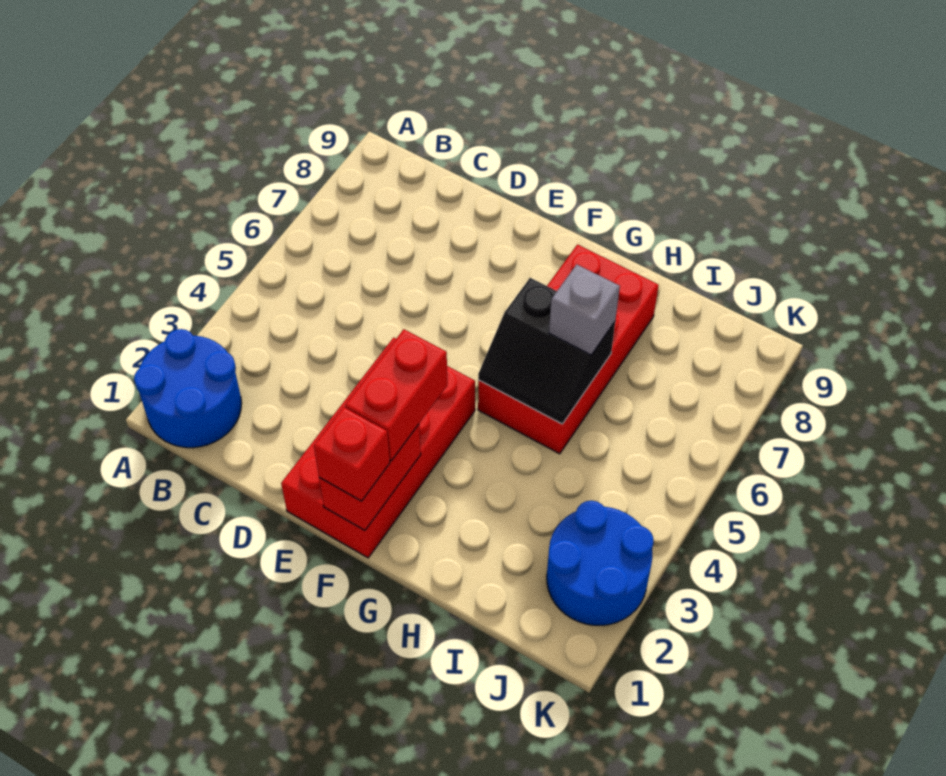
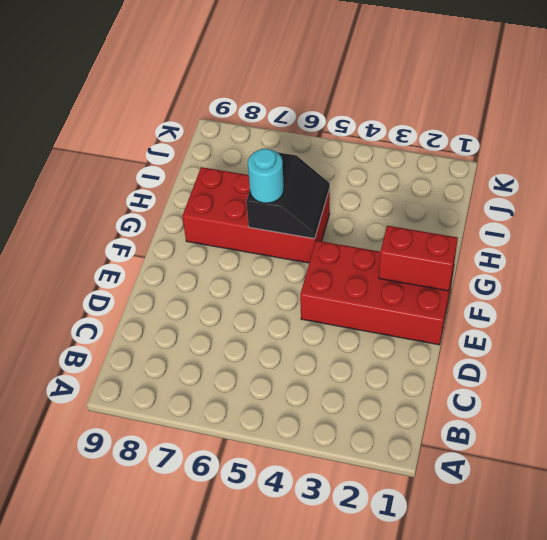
cyan 1x1 round brick [248,149,284,203] -> none
none -> blue 2x2 round brick [134,329,242,448]
none -> blue 2x2 round brick [547,501,653,625]

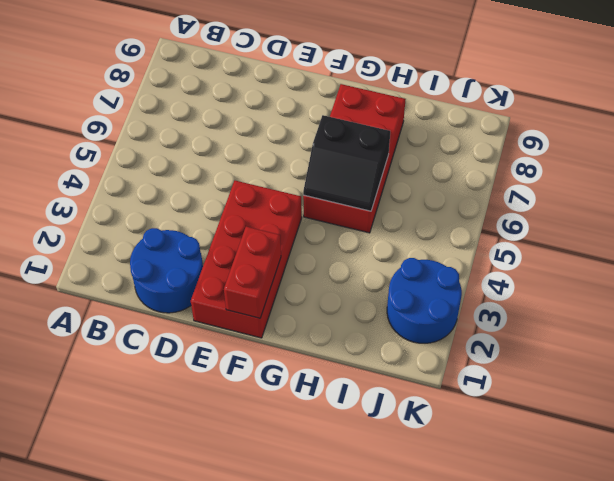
blue 2x2 round brick [130,228,203,313] -> blue 2x2 round brick moved to [134,329,242,448]
none -> red 1x1 brick [314,407,390,501]
none -> red 1x2 brick [345,329,447,461]

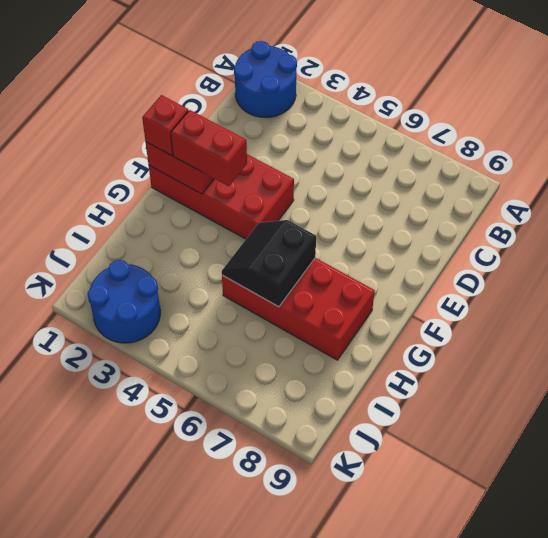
none -> grey 1x1 brick [549,265,620,355]

